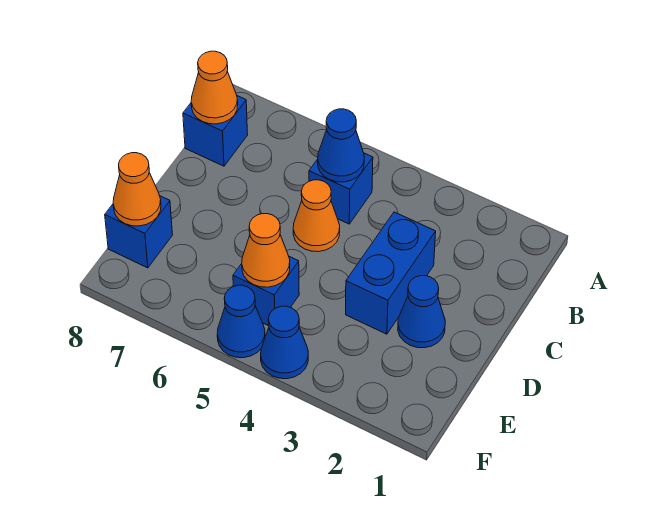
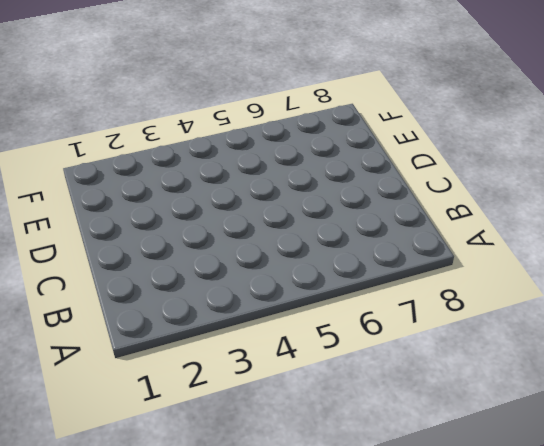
none -> blue 1x1 brick [309,153,373,224]
none -> blue 1x1 brick [183,96,248,166]
none -> blue 1x2 brick [346,212,436,334]

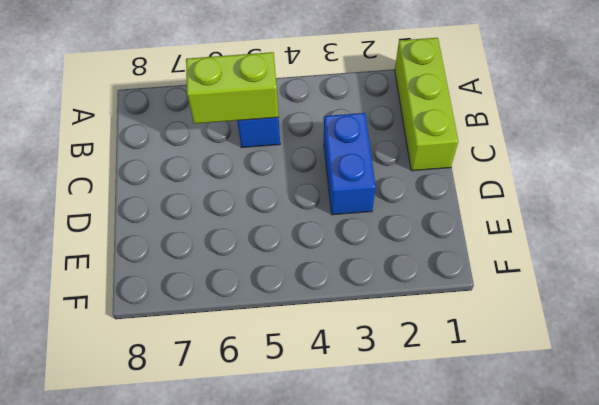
lime 1x3 brick [395,38,458,171] -> none
lime 1x2 brick [186,52,279,124] -> blue 1x1 cone [318,109,364,182]
none -> blue 1x1 brick [183,96,248,166]
none -> orange 1x1 cone [293,180,340,252]
none -> blue 1x1 cone [398,276,445,348]

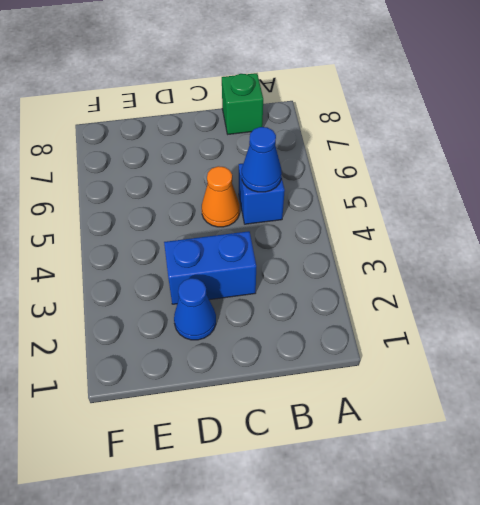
green 1x1 brick [222,73,263,134] -> blue 1x1 brick [183,96,248,166]
none -> blue 1x1 brick [233,257,299,326]
none -> blue 1x1 brick [105,196,172,268]
none -> blue 1x1 cone [261,306,308,379]

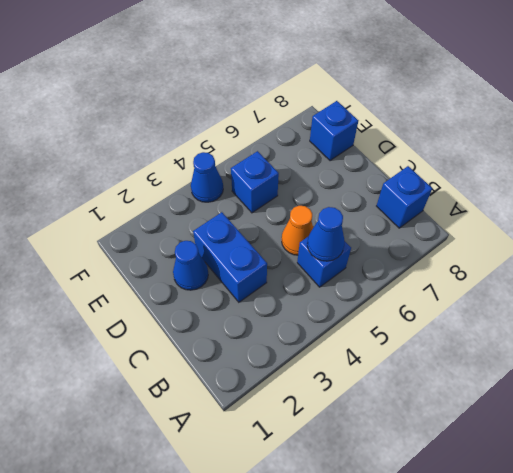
none -> blue 1x1 cone [217,285,265,358]
none -> orange 1x1 cone [191,51,238,124]
none -> orange 1x1 cone [242,214,290,287]

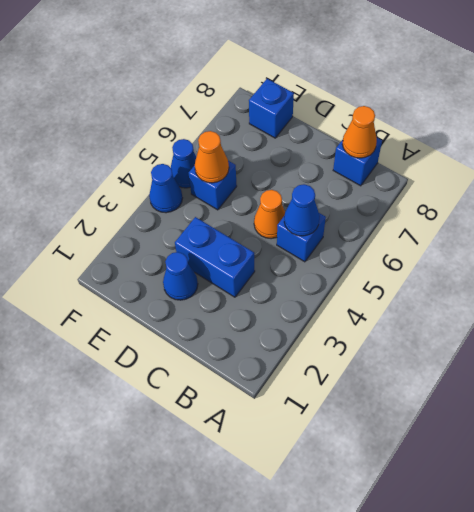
none -> orange 1x1 cone [113,153,161,226]

